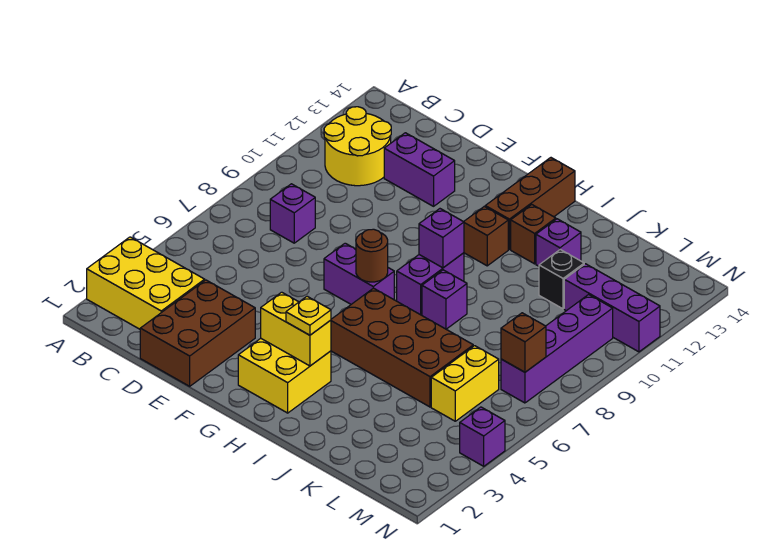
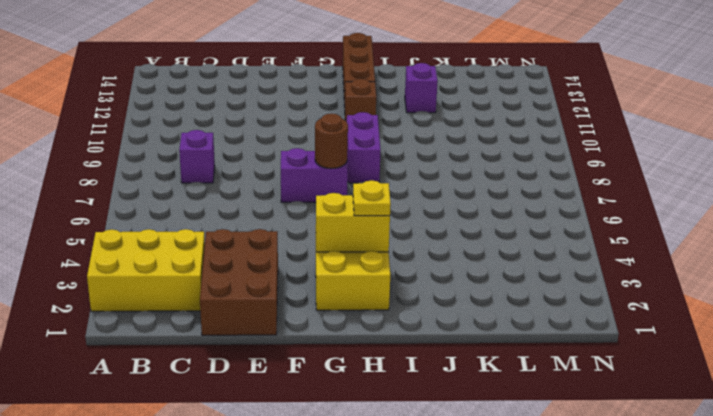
none -> yellow 2x2 round brick [324,107,391,186]
none -> purple 1x2 brick [384,133,455,206]
none -> brown 2x4 brick [331,288,473,407]

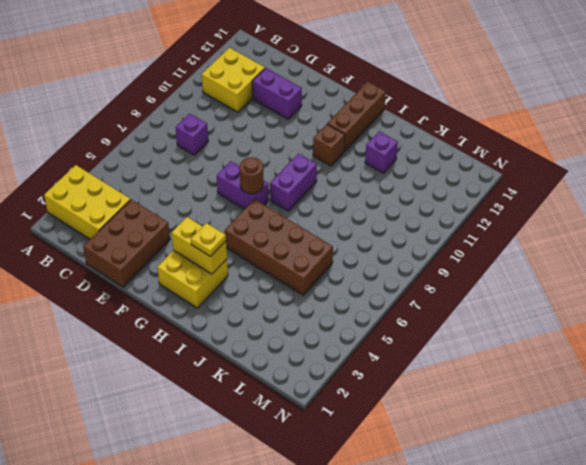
yellow 2x2 brick [202,48,265,112] -> yellow 2x2 round brick [324,107,391,186]
none -> purple 1x1 brick [422,270,467,329]
none -> brown 1x1 brick [511,205,556,264]
none -> black 1x1 brick [539,250,584,309]

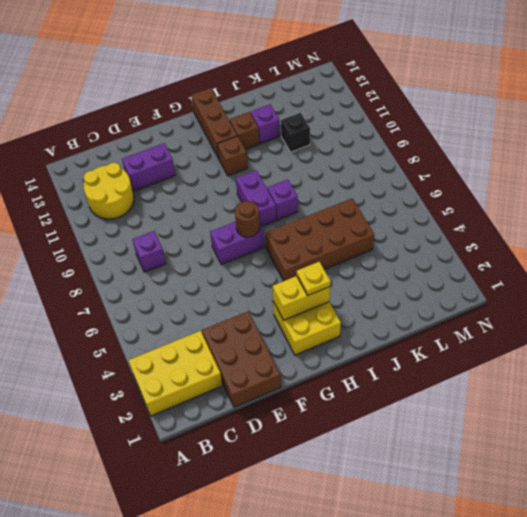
none -> yellow 1x2 brick [431,346,499,421]
none -> purple 1x3 brick [564,264,660,352]
none -> purple 1x4 brick [501,295,613,403]

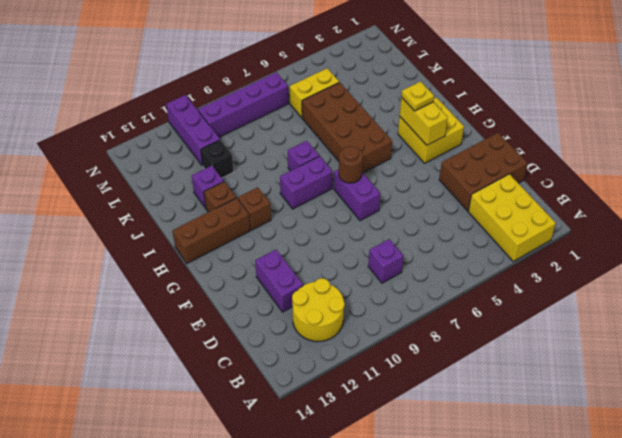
none -> purple 1x1 brick [460,407,505,466]
none -> purple 1x1 brick [419,209,464,268]
none -> brown 1x1 brick [501,313,546,372]

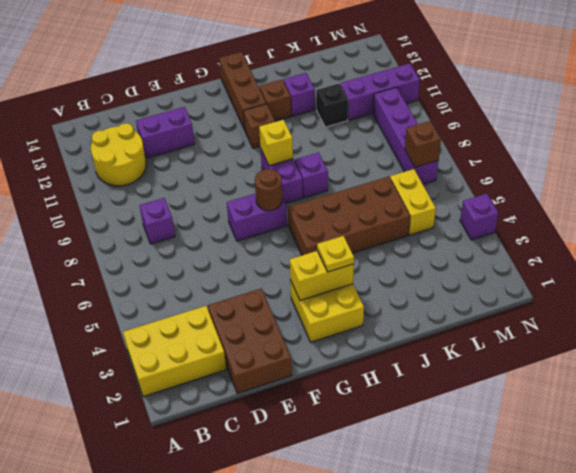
yellow 1x1 brick [259,120,293,166] -> purple 1x1 brick [419,209,464,268]

